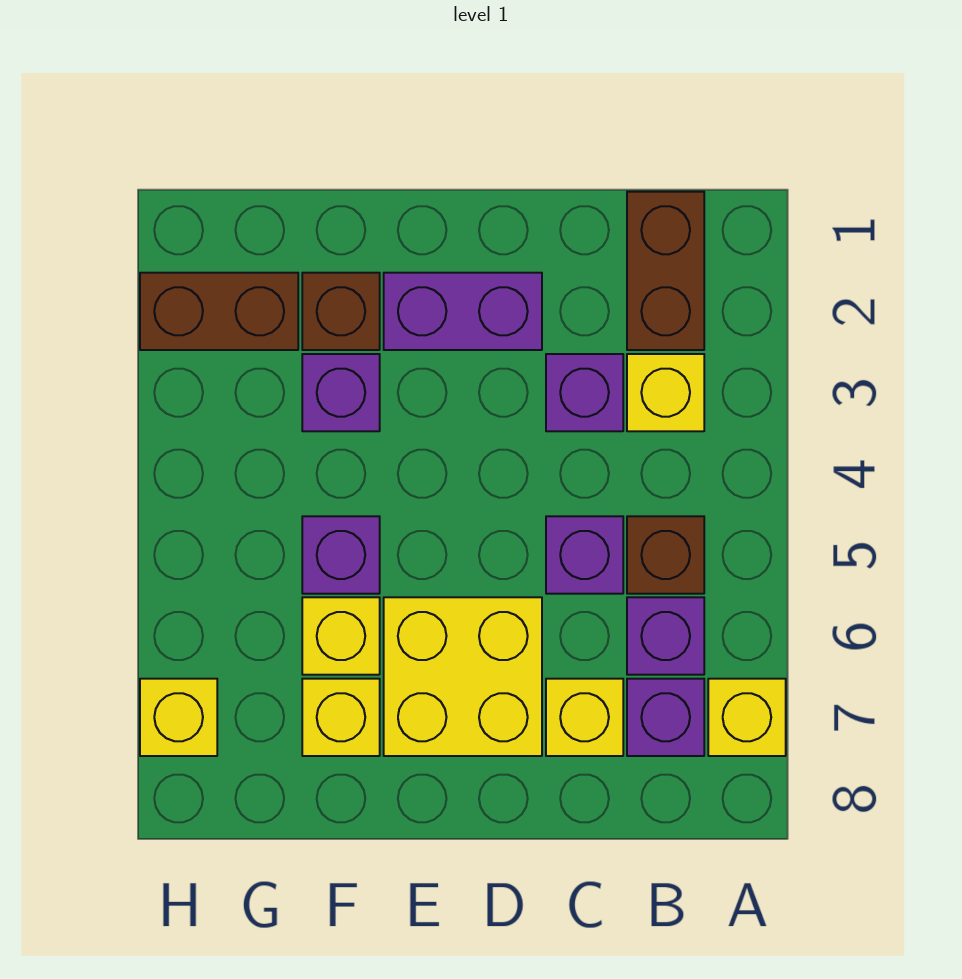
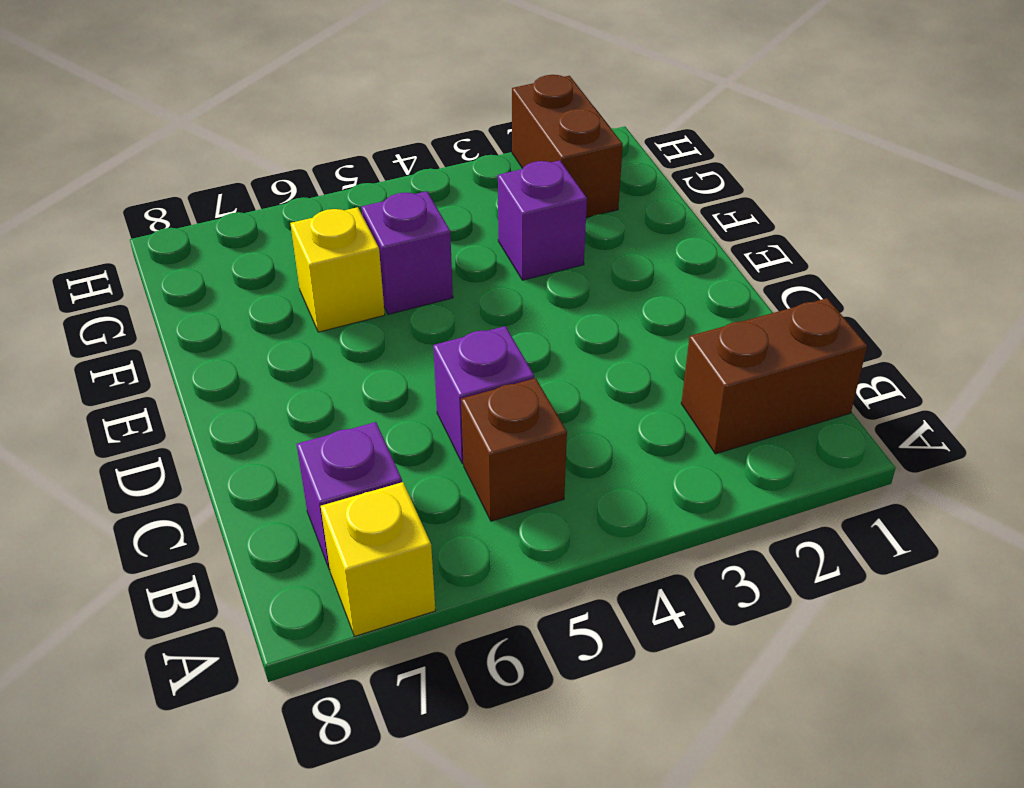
none -> yellow 1x1 brick [627,354,704,431]
none -> purple 1x1 brick [627,597,704,675]
none -> purple 1x1 brick [546,354,623,431]

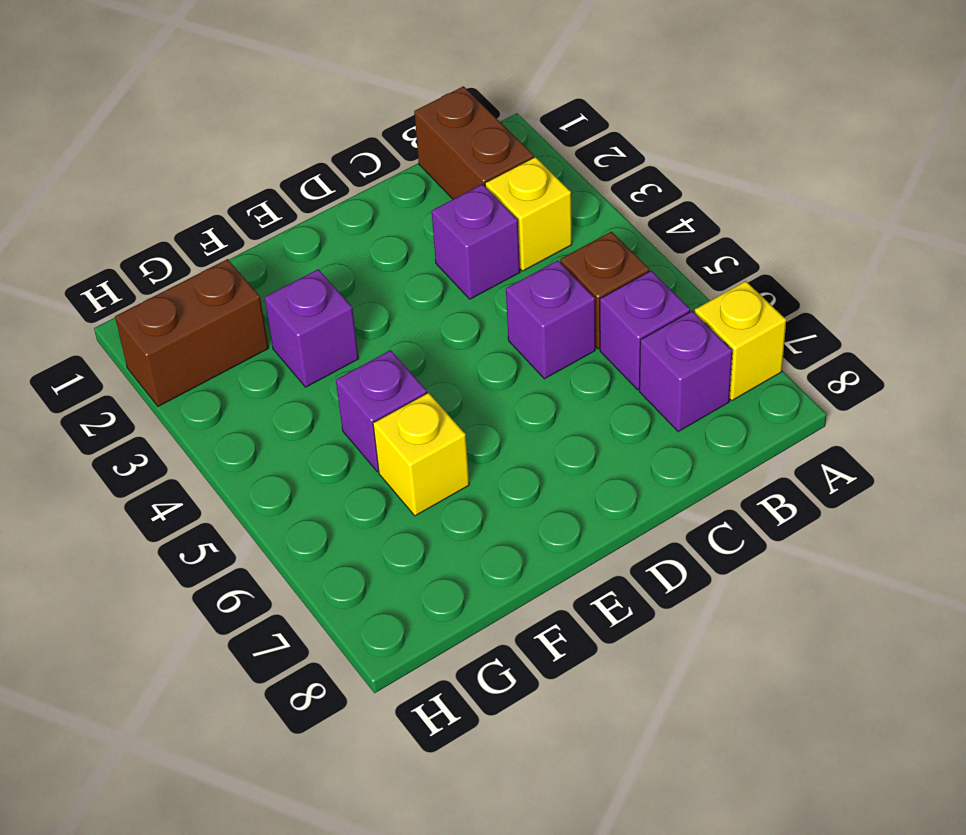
none -> yellow 1x1 brick [546,679,623,756]
none -> purple 1x2 brick [384,273,542,350]
none -> yellow 2x2 brick [384,597,542,756]

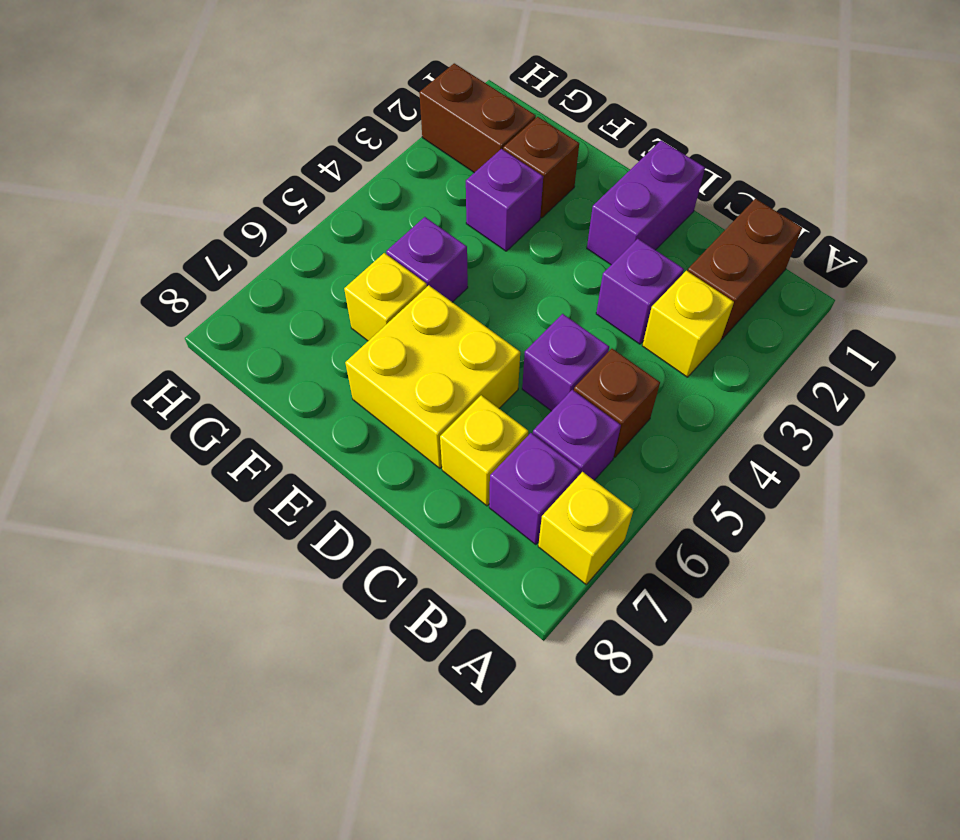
purple 1x2 brick [587,140,705,265] -> purple 1x2 brick turned to [384,273,542,350]
none -> yellow 1x1 brick [302,679,380,756]
none -> yellow 1x1 brick [140,679,217,756]

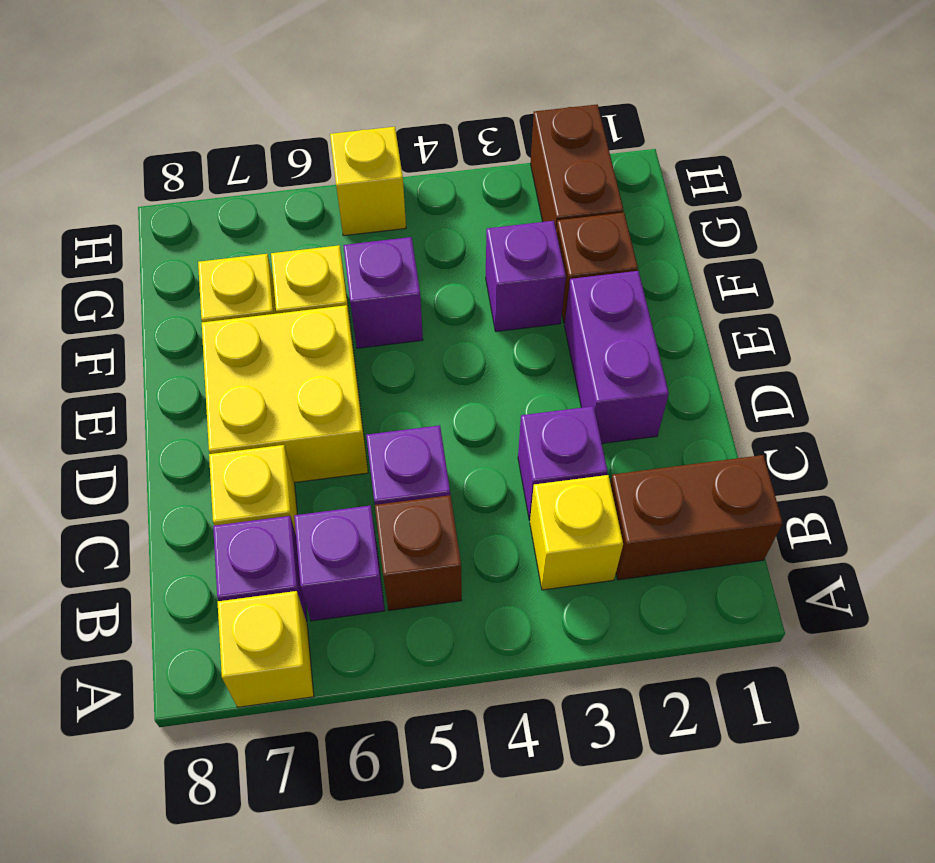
yellow 1x1 brick [330,127,406,236] -> yellow 1x1 brick moved to [140,679,217,756]

